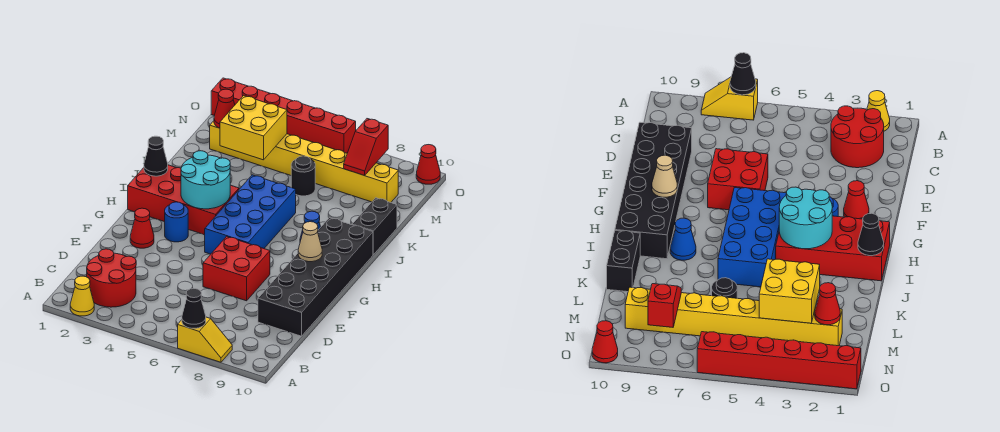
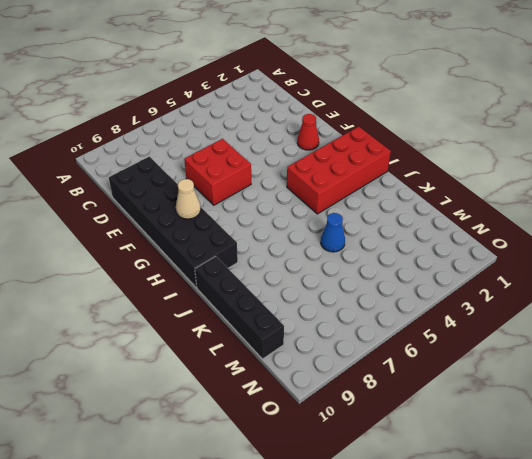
black 1x4 brick [195,256,284,359] -> black 1x2 brick [352,198,397,255]
blue 1x1 cone [321,213,345,252] -> blue 1x1 cone moved to [300,211,321,241]
none -> yellow 1x1 cone [70,276,94,316]
none -> yellow 1x2 slope [178,317,232,362]
none -> red 2x2 round brick [87,249,136,307]

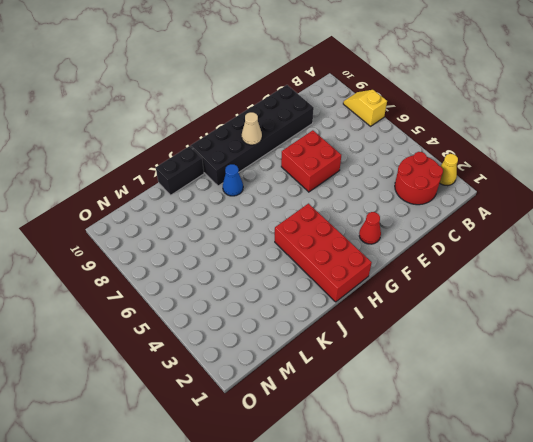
none -> blue 1x1 round brick [165,202,188,242]
none -> blue 2x4 brick [205,175,296,254]
none -> black 1x1 round brick [291,156,315,196]

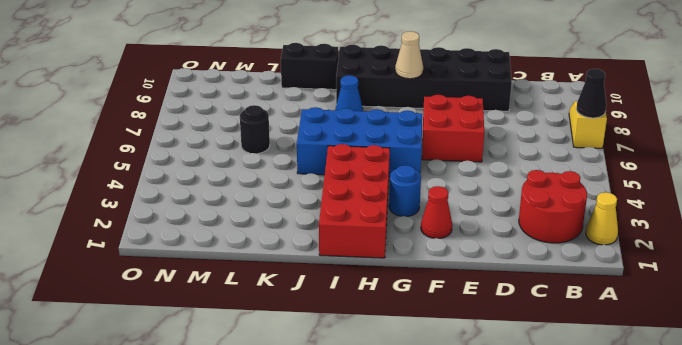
none -> yellow 1x8 brick [210,121,398,203]
none -> red 1x6 brick [211,78,356,153]
none -> red 1x1 cone [416,145,440,184]

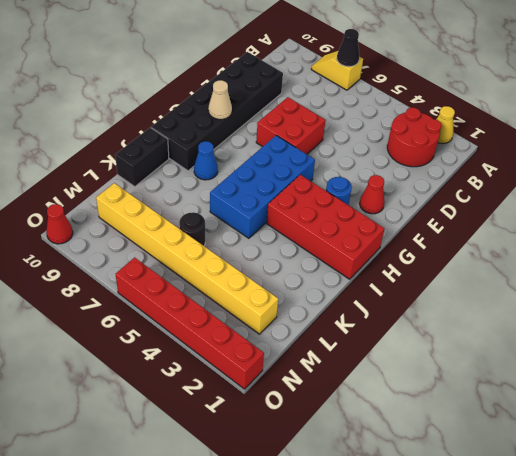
none -> cyan 2x2 round brick [181,151,230,209]
none -> black 1x1 cone [144,136,168,176]
none -> yellow 2x2 brick [220,96,287,160]

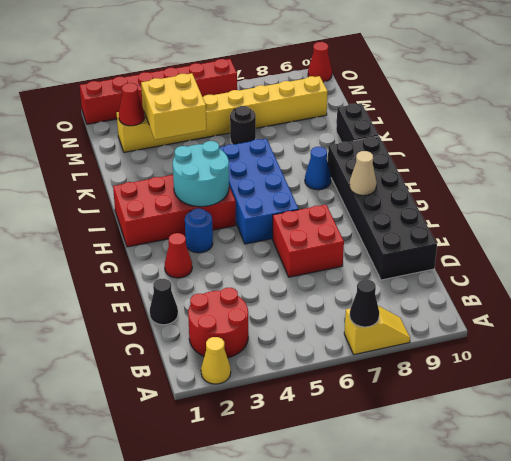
black 1x1 cone [150,279,178,325] -> black 1x1 cone moved to [144,136,168,176]
none -> red 1x2 slope [344,119,388,176]

